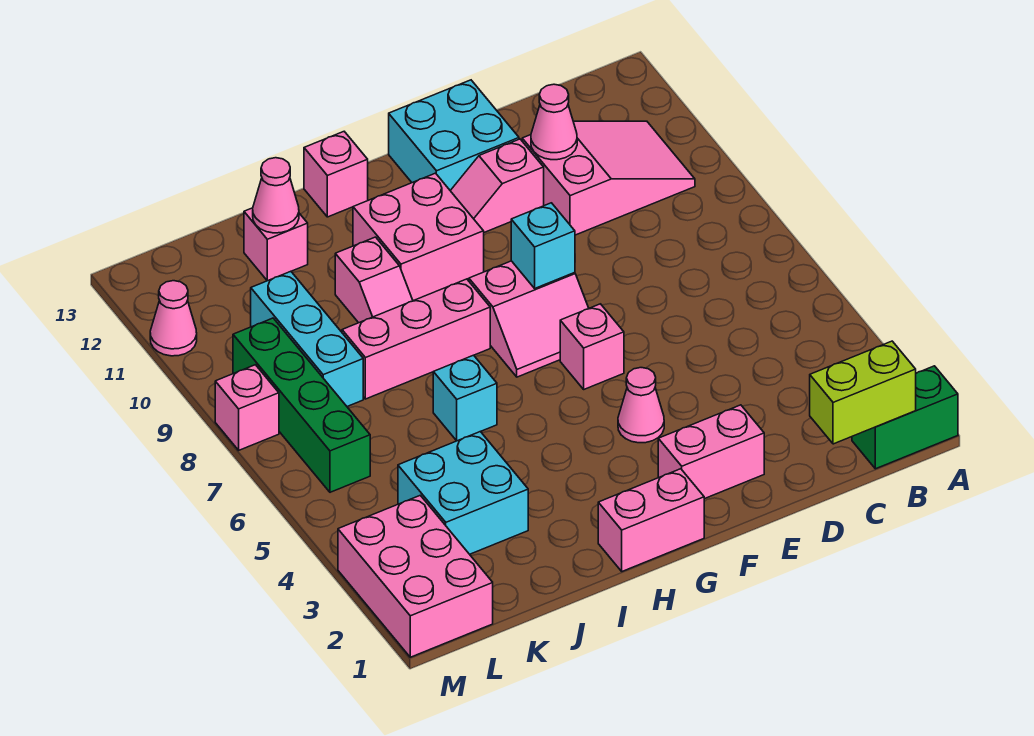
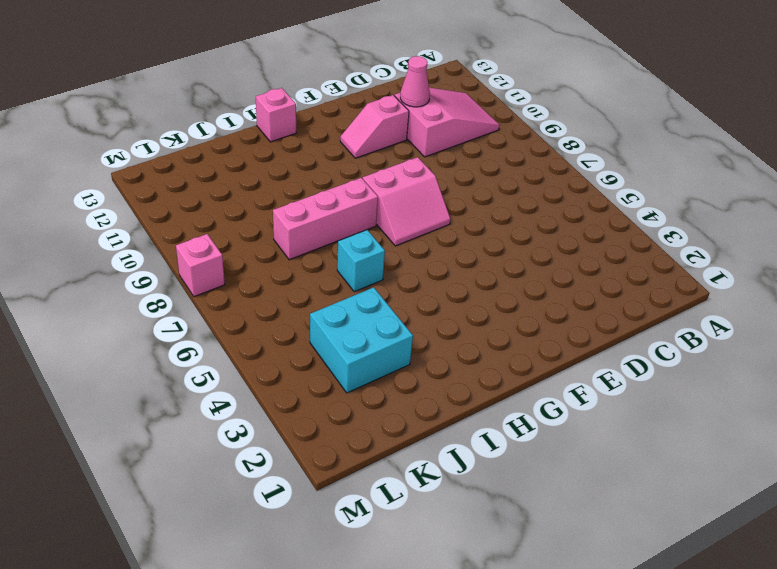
none -> green 1x2 brick [852,366,958,469]
none -> pink 1x2 brick [658,405,764,499]
none -> cyan 2x2 brick [389,80,519,190]

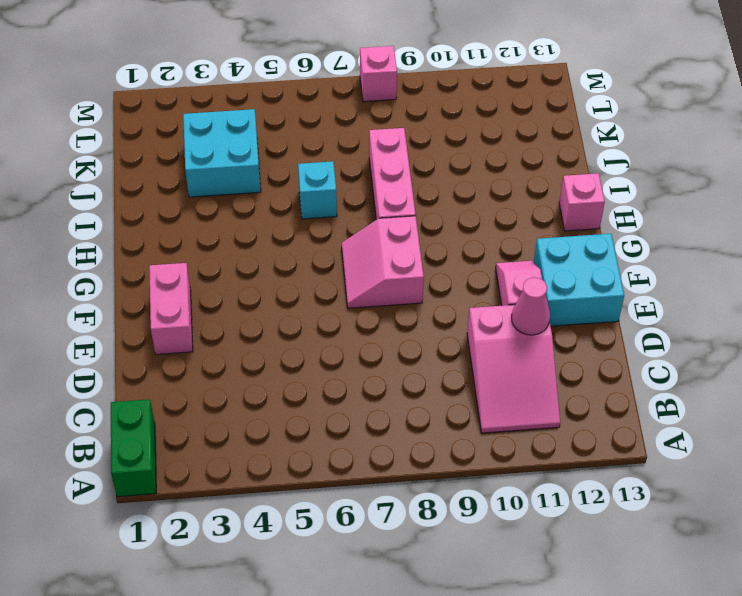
none -> pink 1x1 cone [618,368,664,443]
none -> pink 1x1 brick [560,304,624,389]
none -> pink 1x2 brick [598,469,704,571]

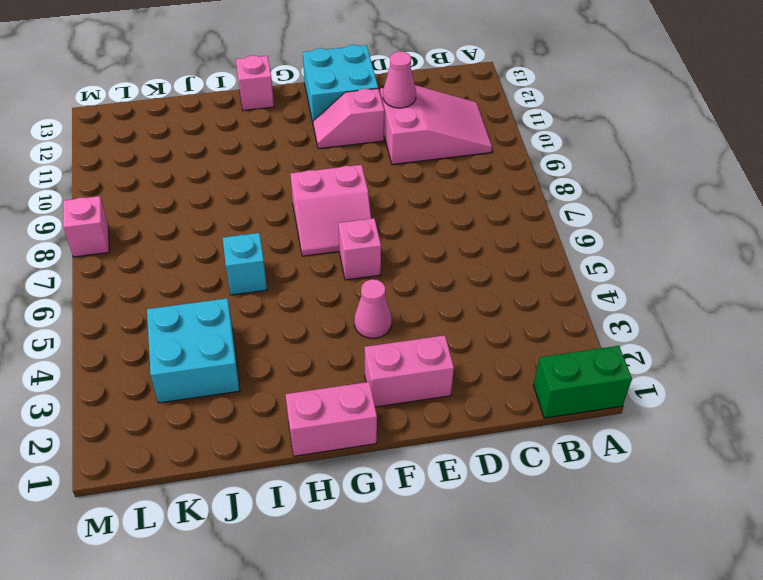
none -> pink 2x2 brick [353,173,484,301]
none -> pink 1x3 brick [342,279,490,399]
none -> pink 1x2 slope [335,237,413,323]

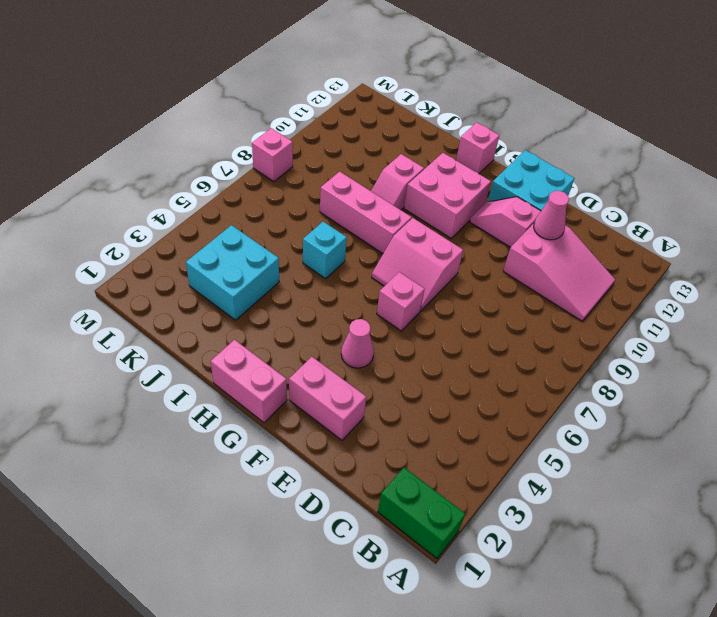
none -> pink 1x1 brick [244,208,308,281]
none -> cyan 1x3 brick [251,271,363,406]
none -> pink 2x3 brick [338,495,493,657]

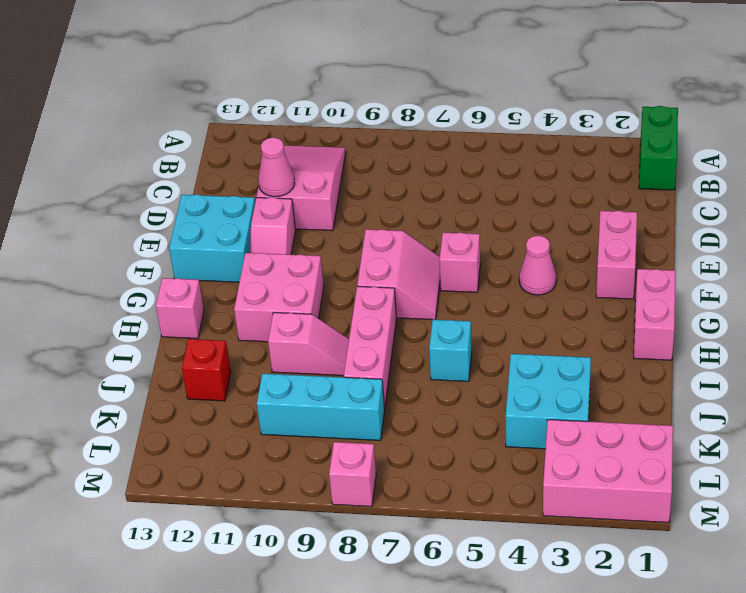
red 1x1 brick [182,339,231,401] -> pink 1x1 brick [244,208,308,281]
none -> green 1x4 brick [233,318,370,492]
none -> pink 1x1 cone [150,281,197,356]
none -> lime 1x2 brick [810,341,916,444]

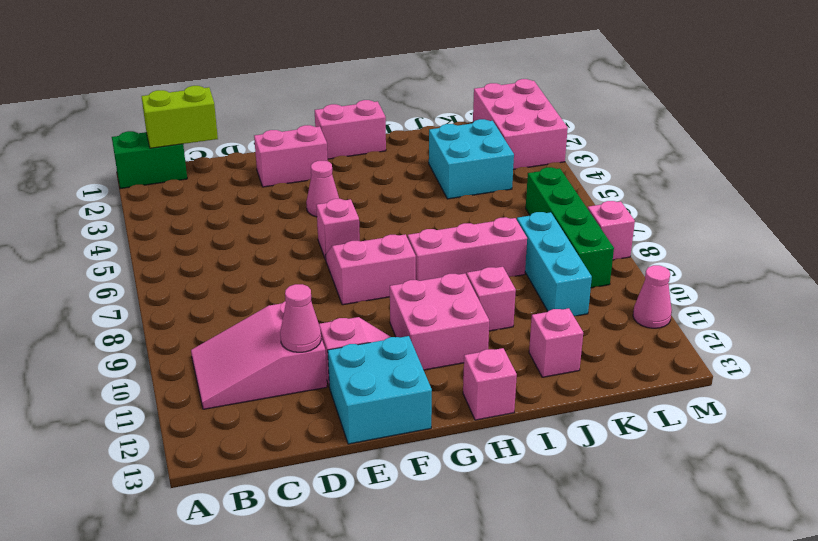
none -> cyan 1x1 brick [433,355,497,441]
none -> cyan 1x1 brick [511,203,575,288]
none -> pink 1x1 cone [253,158,299,233]

